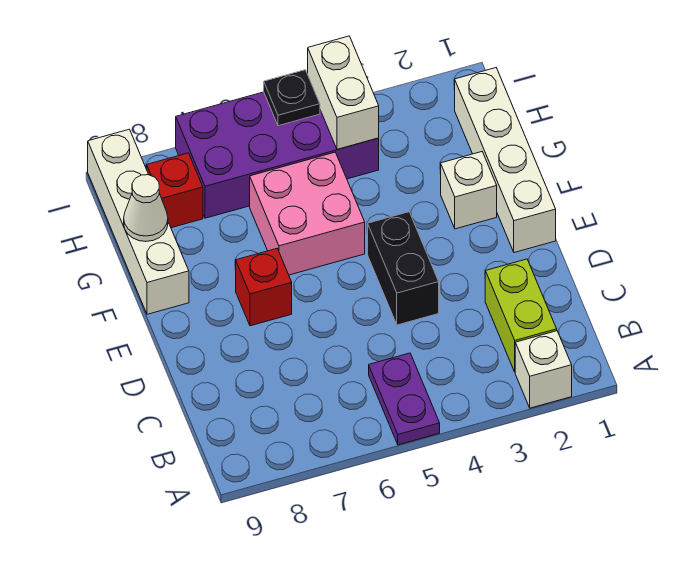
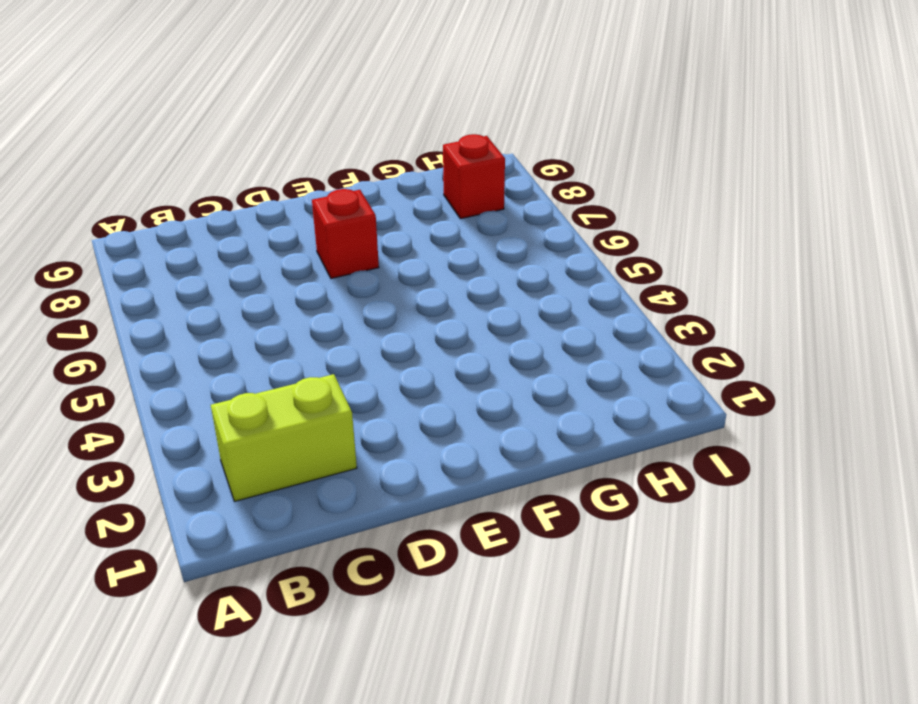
none -> white 1x1 brick [515,331,572,408]
none -> purple 1x2 plate [369,353,440,445]
none -> black 1x2 brick [368,212,439,325]

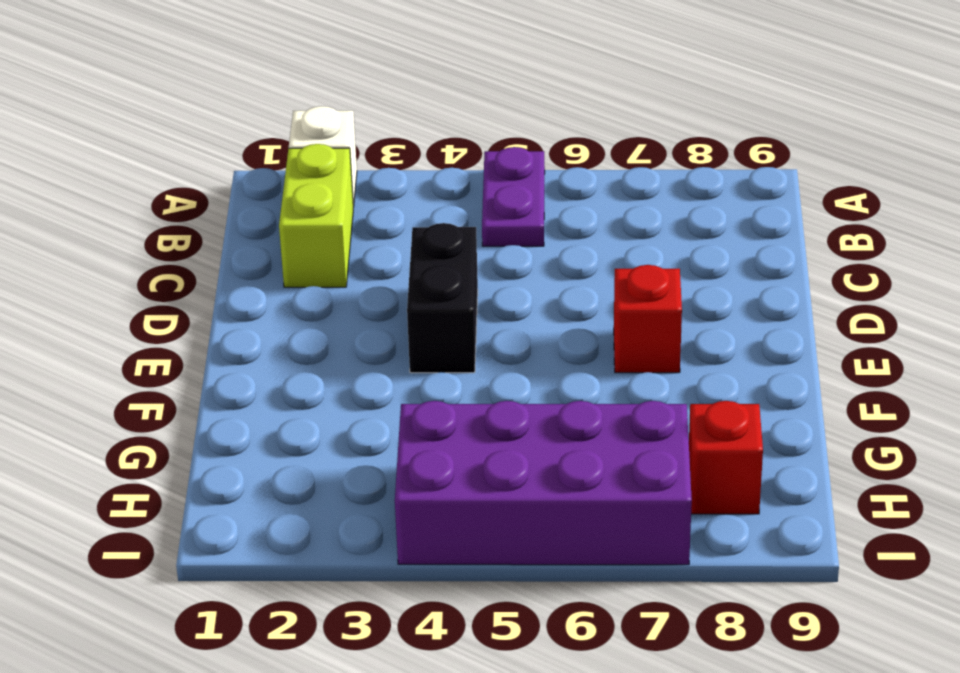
none -> white 1x4 brick [455,68,556,253]
none -> white 1x1 brick [441,152,497,229]
none -> pink 2x2 brick [250,152,365,275]

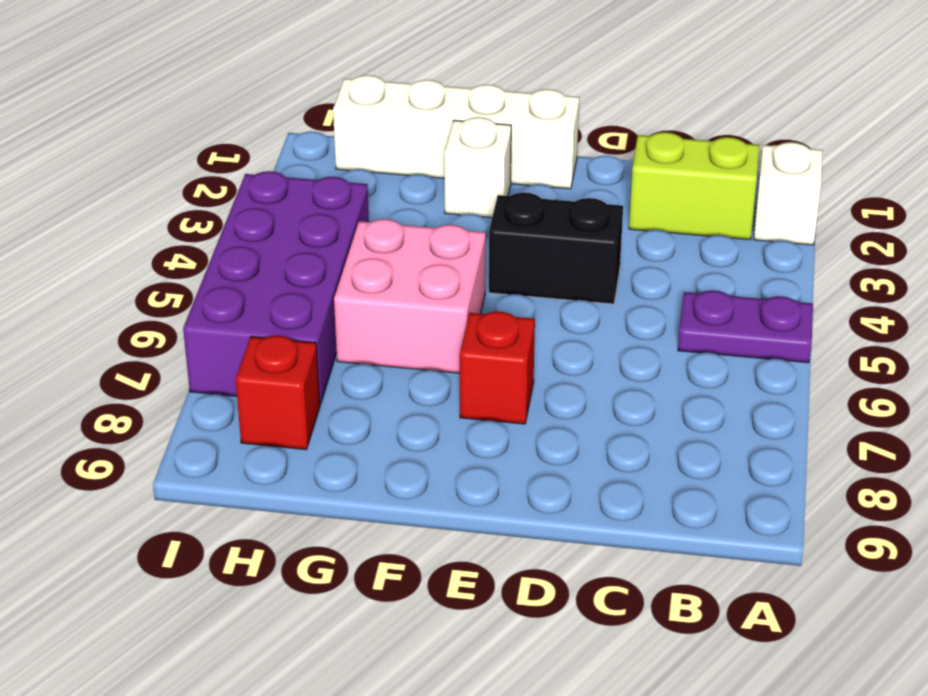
none -> white 1x4 brick [88,129,189,314]
none -> white 1x1 cone [124,175,168,241]
none -> white 1x2 brick [308,36,379,149]

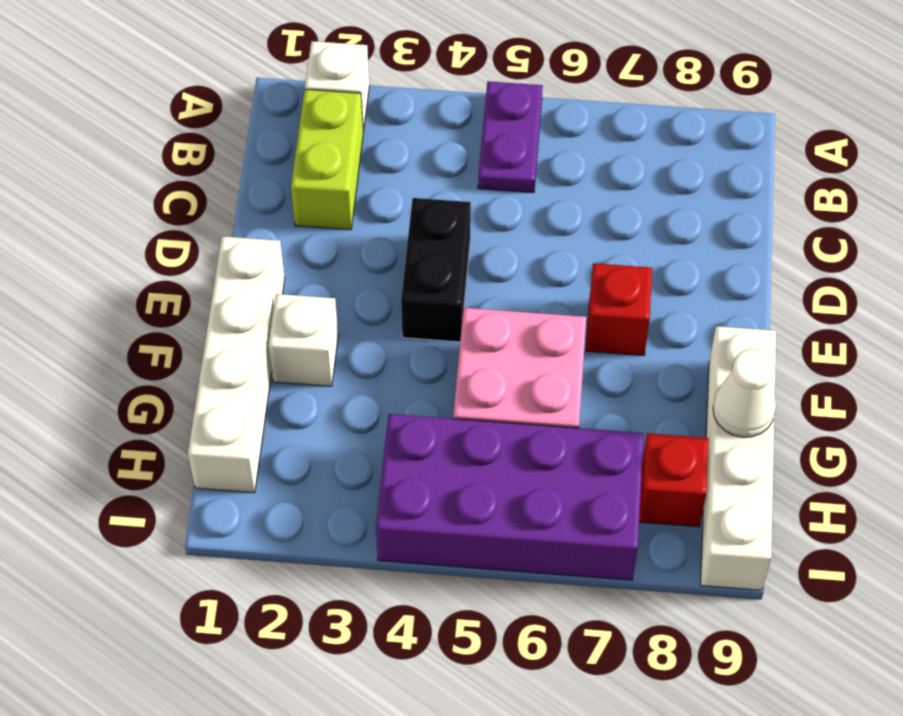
none -> white 1x2 brick [308,36,379,149]
none -> black 1x1 plate [264,70,320,126]

